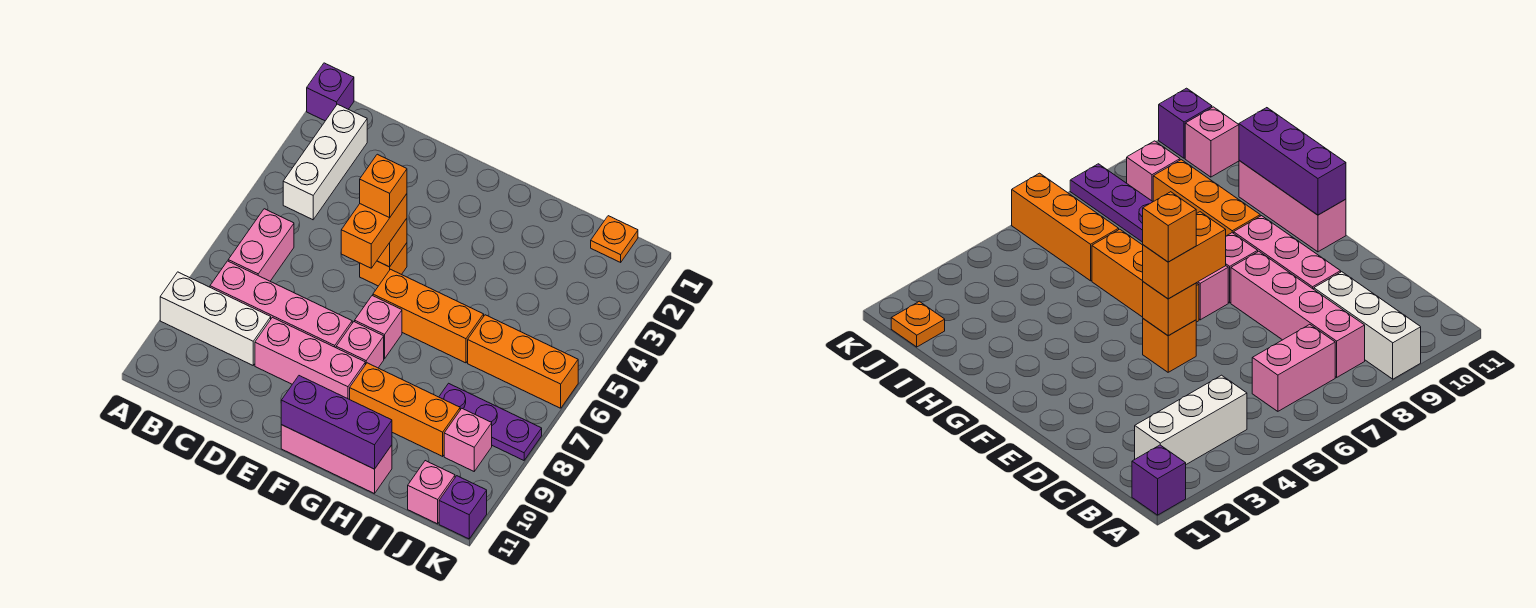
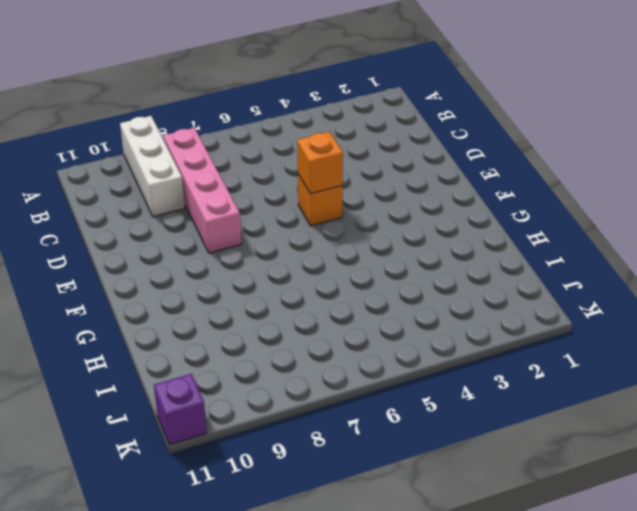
none -> purple 1x1 brick [307,63,354,121]
none -> white 1x3 brick [283,104,367,220]
none -> pink 1x2 brick [228,209,294,281]

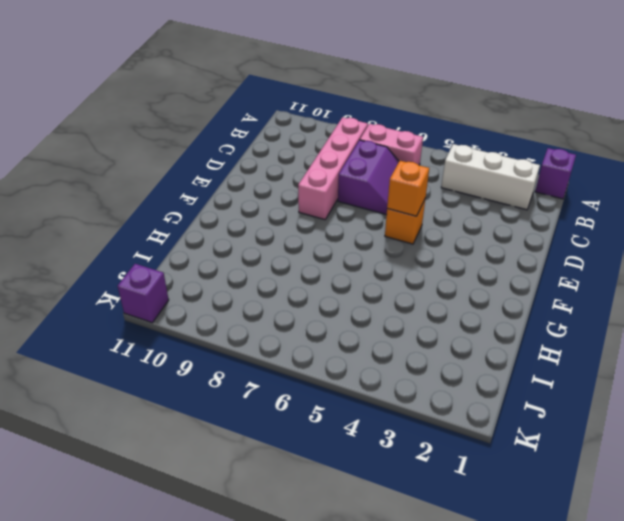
purple 2x2 slope [338,140,399,215] -> none
none -> white 1x3 brick [160,272,271,365]
none -> pink 1x3 brick [255,317,365,399]
none -> orange 1x3 brick [373,269,484,363]

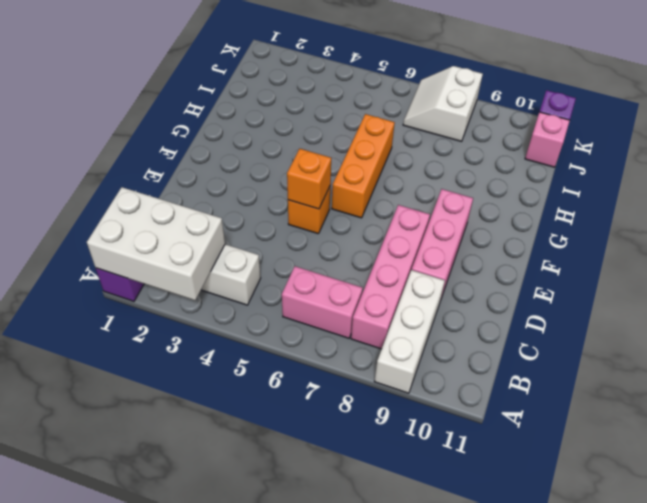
white 2x3 brick [87,187,225,300] -> none
white 2x2 slope [403,66,483,141] -> purple 1x3 plate [439,383,542,460]
none -> pink 1x1 brick [355,296,402,359]
none -> pink 1x1 brick [336,322,384,368]
none -> pink 1x3 brick [281,425,392,494]

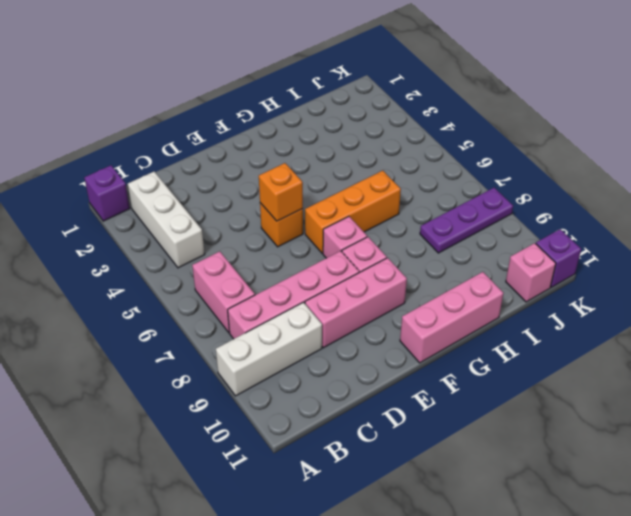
none -> orange 1x3 brick [350,363,460,456]
none -> orange 1x3 brick [468,315,578,408]
none -> orange 1x1 plate [591,216,638,262]

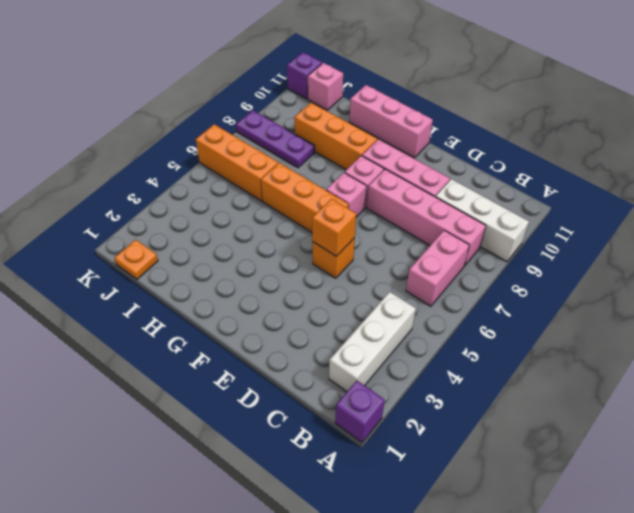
none -> pink 1x1 brick [444,409,492,471]
none -> purple 1x3 brick [281,376,392,469]
none -> orange 1x2 brick [341,194,407,268]

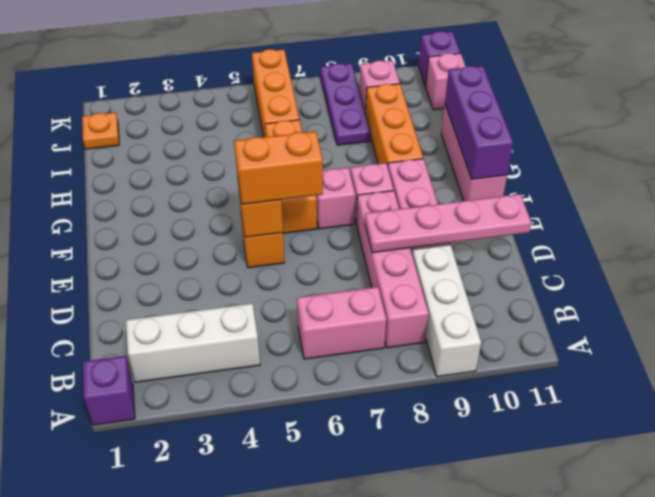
pink 1x4 plate [365,194,531,253] -> none
none -> orange 1x1 brick [360,154,407,218]

